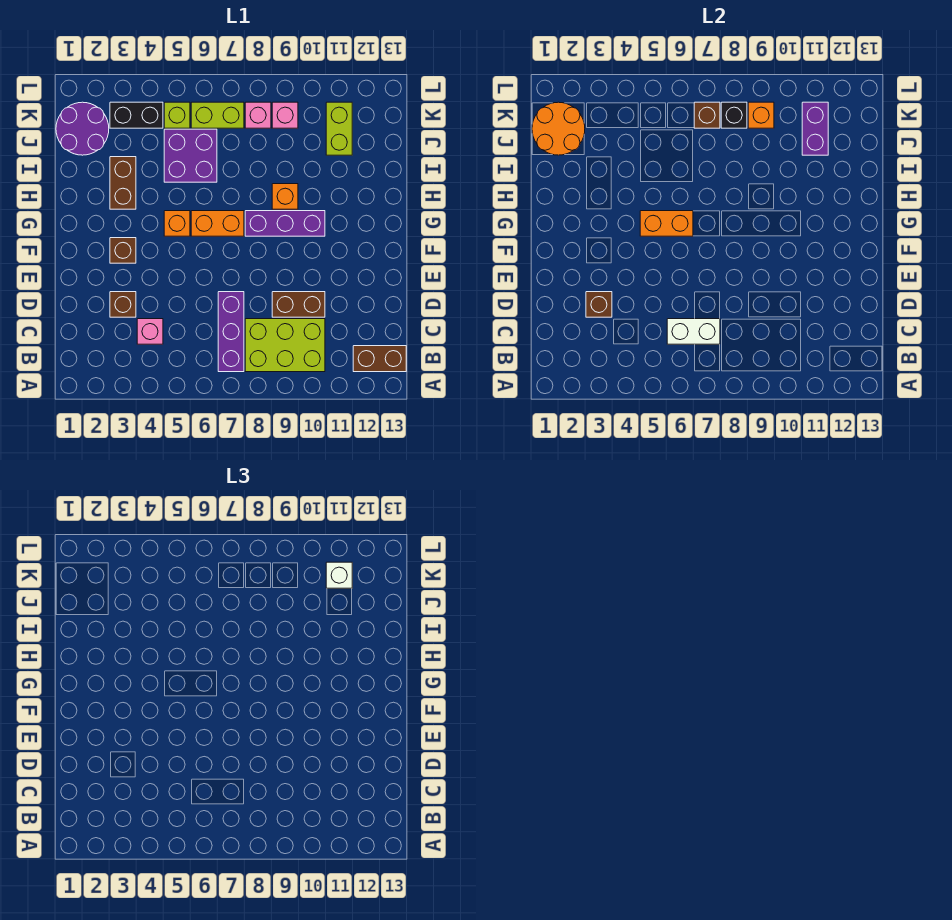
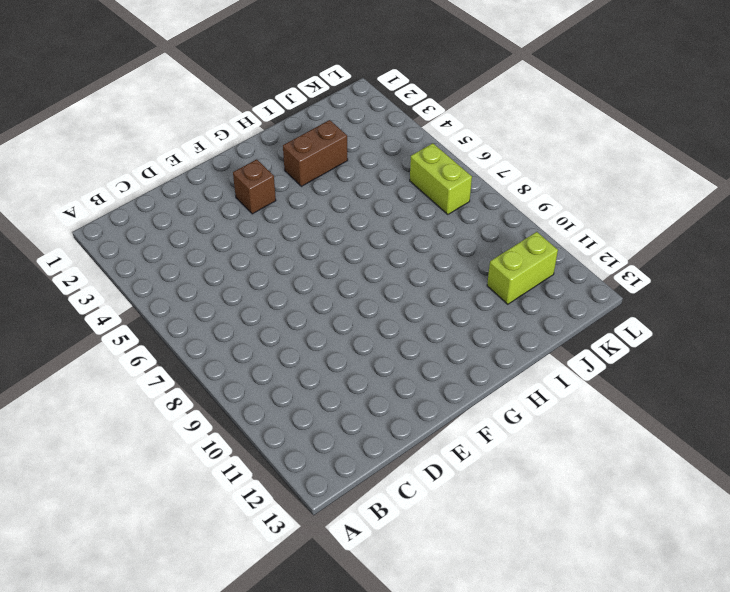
none -> purple 1x3 brick [218,292,244,372]
none -> lime 2x3 brick [245,319,325,372]
none -> brown 1x2 brick [353,346,406,372]

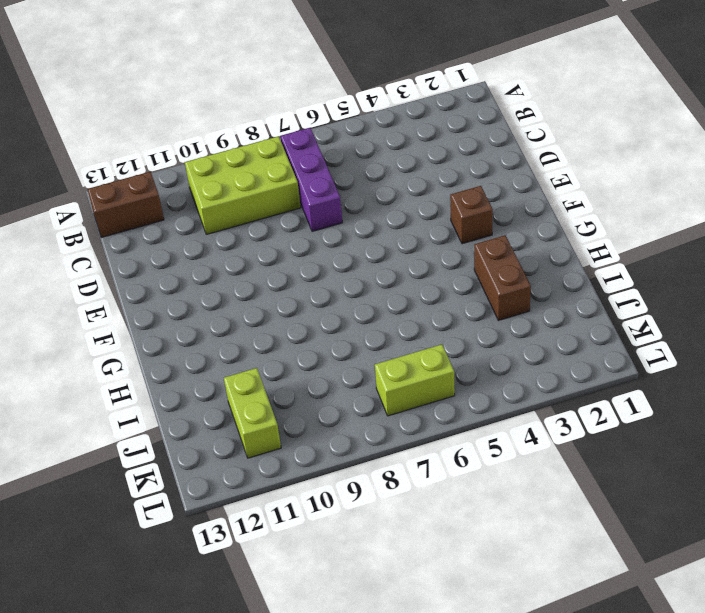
none -> pink 1x1 brick [137,319,163,344]
none -> brown 1x1 brick [110,292,136,317]
none -> brown 1x2 brick [272,292,325,317]

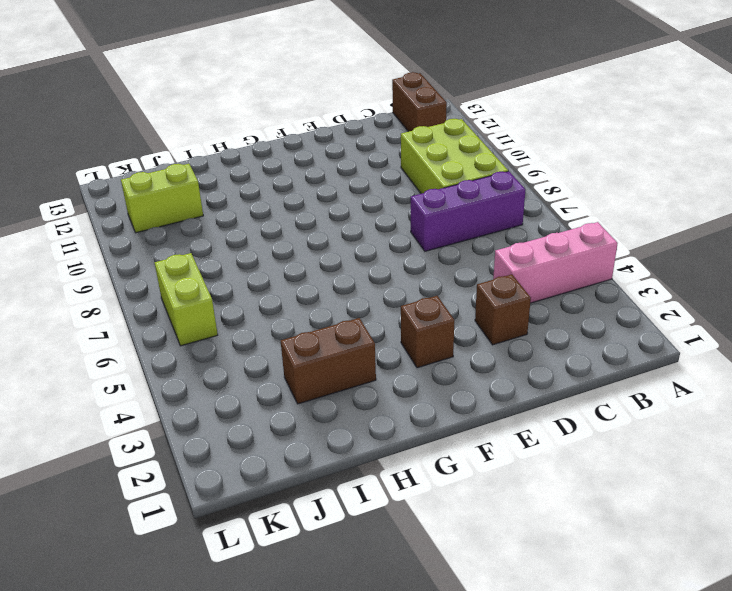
pink 1x3 brick [493,222,618,303] -> pink 1x1 brick [137,319,163,344]
none -> brown 1x2 brick [272,292,325,317]
none -> orange 1x1 brick [164,211,190,236]
none -> orange 1x2 brick [191,211,244,236]

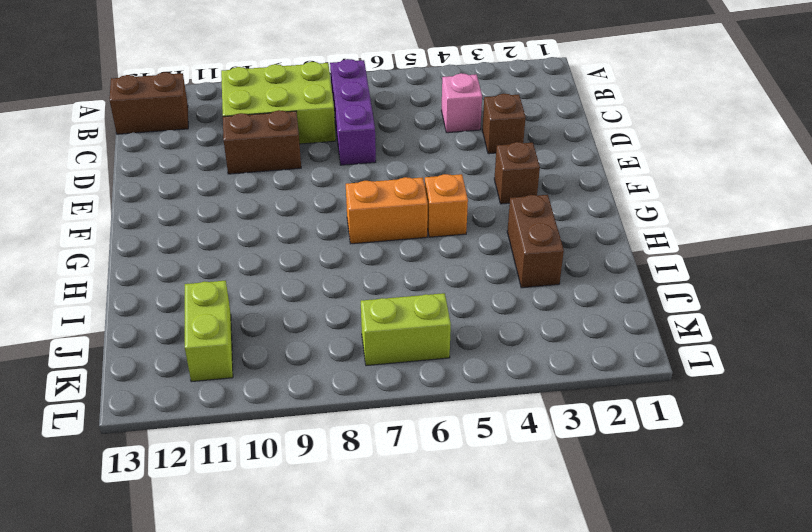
none -> purple 1x3 brick [245,211,325,236]
none -> orange 1x1 brick [272,184,298,209]
none -> purple 2x2 brick [164,129,217,182]

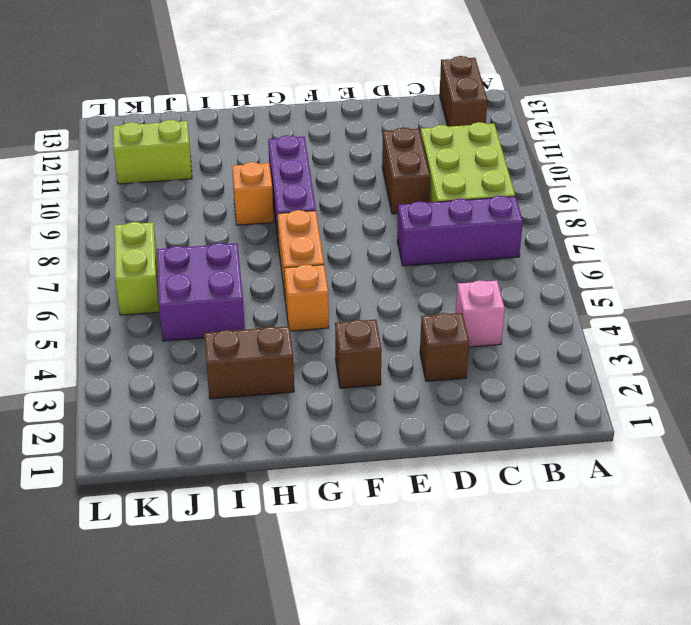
none -> purple 2x2 round brick [56,102,109,155]
none -> black 1x2 brick [110,102,163,128]
none -> lime 1x1 brick [164,102,190,128]

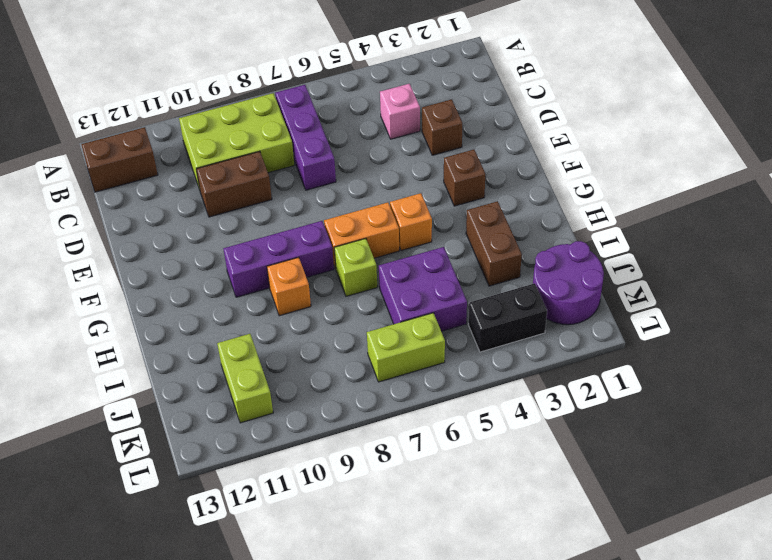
lime 1x1 brick [334,239,377,296] -> lime 1x1 brick moved to [164,102,190,128]
none -> pink 1x1 brick [245,102,271,128]
none -> pink 1x1 brick [272,102,298,128]
none -> white 1x2 brick [667,319,720,344]

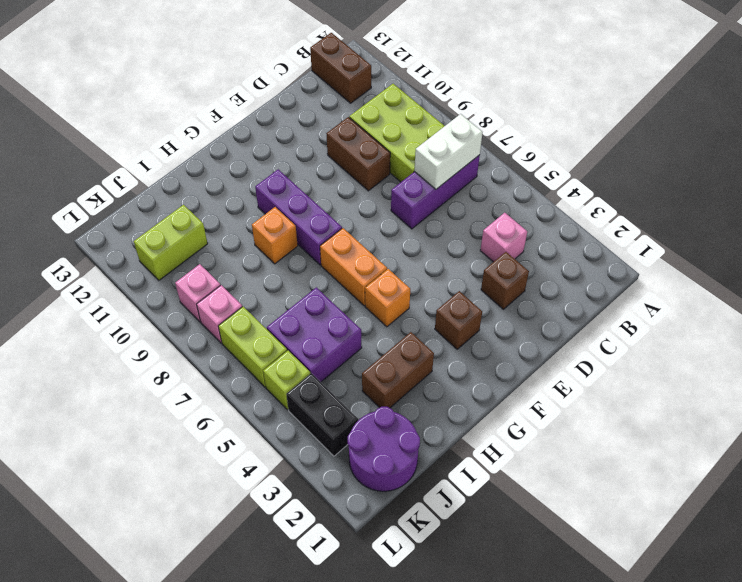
white 1x2 brick [415,114,483,189] -> white 1x2 brick turned to [667,319,720,344]
none -> brown 1x1 brick [586,292,612,317]
none -> orange 1x2 brick [640,211,693,236]
none -> orange 2x2 round brick [532,102,585,155]

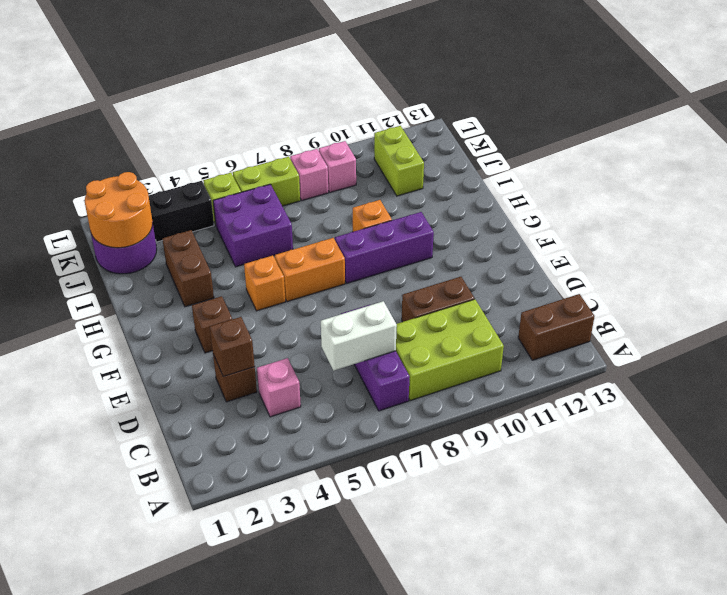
none -> orange 1x2 brick [640,211,693,236]
none -> purple 1x2 brick [802,102,828,155]
none -> brown 1x1 brick [694,102,720,128]

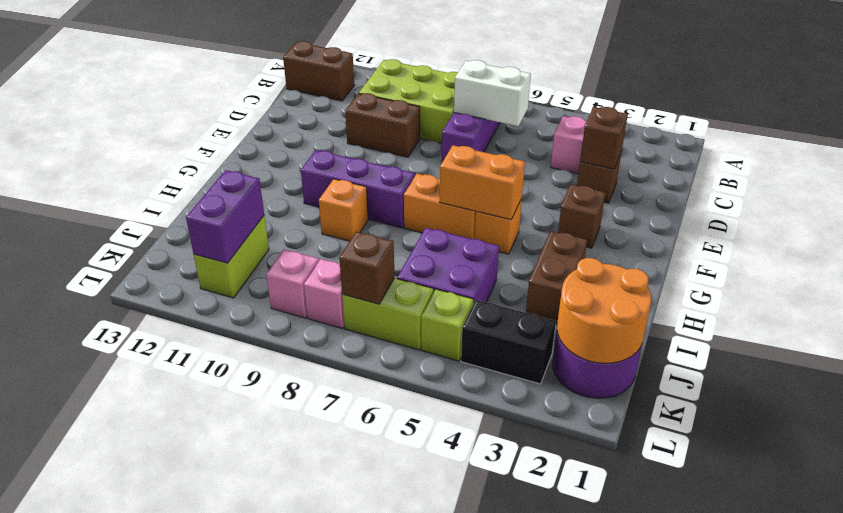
none -> black 1x1 brick [721,102,747,128]
none -> orange 1x1 brick [748,102,774,128]
none -> white 1x1 brick [326,562,352,588]

